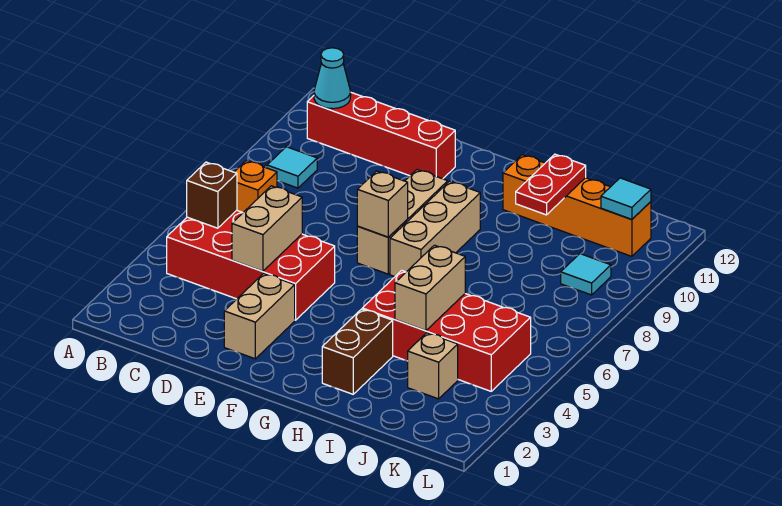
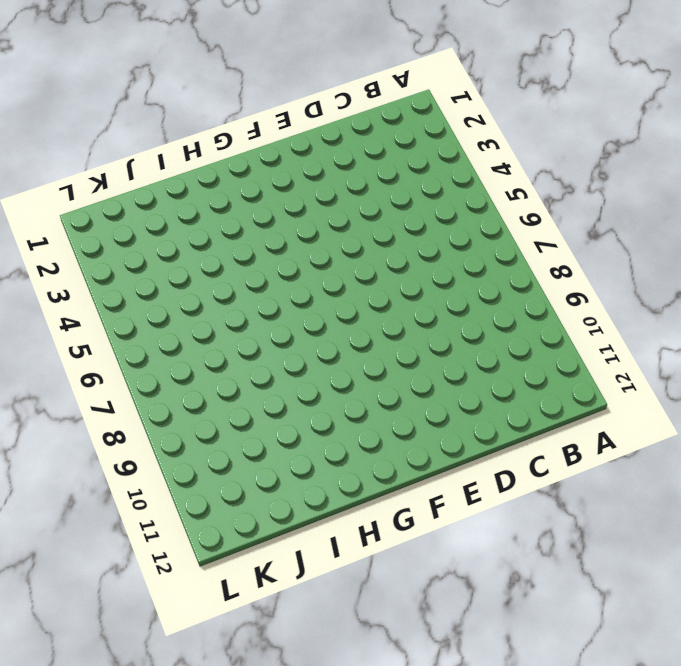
none -> red 2x4 brick [167,210,335,320]
none -> orange 1x1 brick [235,161,277,213]
none -> cyan 1x1 tile [267,147,317,188]

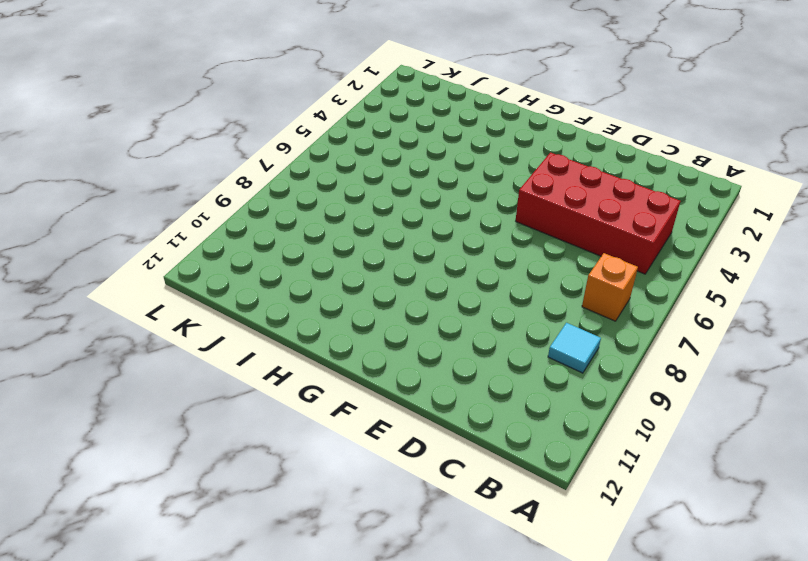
none -> red 1x4 brick [307,93,455,179]
none -> tan 1x2 brick [224,273,295,359]
none -> tan 1x3 brick [357,170,448,274]

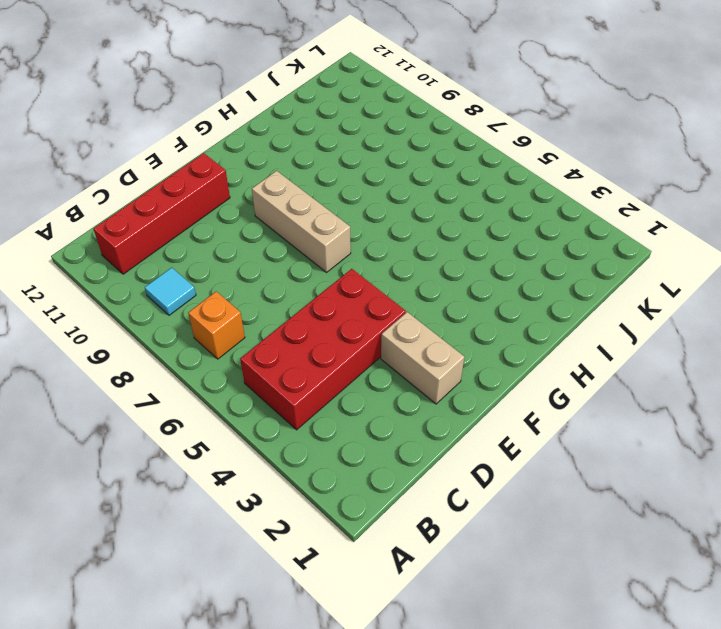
none -> tan 1x3 brick [390,181,480,277]
none -> brown 1x2 brick [322,309,393,394]
none -> red 2x4 brick [362,270,531,391]

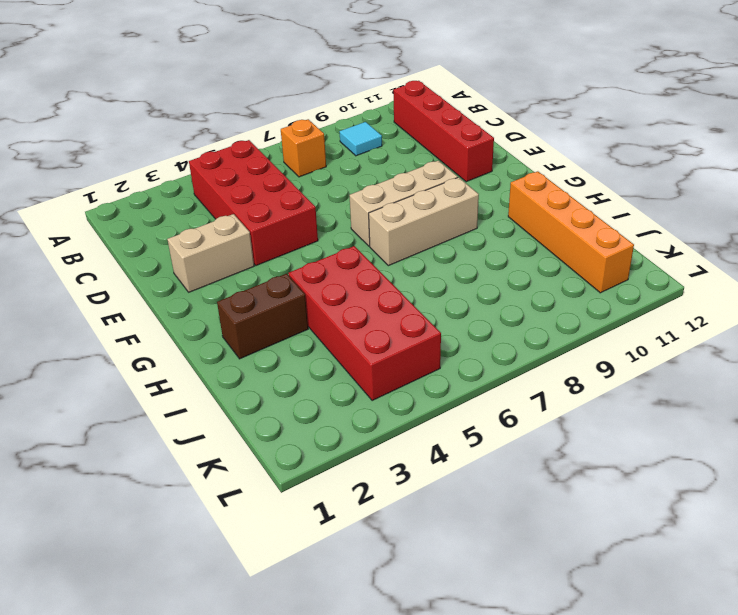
none -> tan 1x1 brick [408,333,458,399]
none -> cyan 1x1 tile [561,254,611,295]
none -> brown 1x1 brick [187,162,237,228]

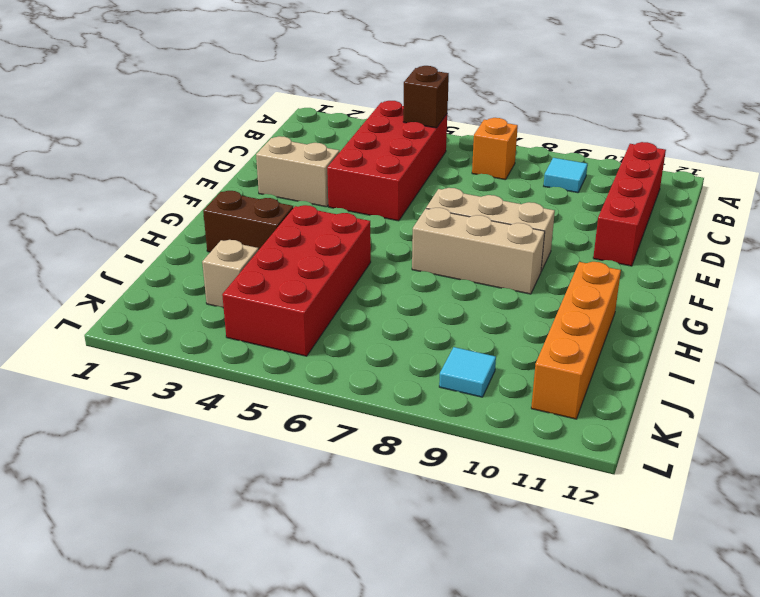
none -> cyan 1x1 cone [314,48,351,109]
none -> tan 1x2 brick [232,186,302,271]
none -> tan 1x1 brick [357,171,408,237]

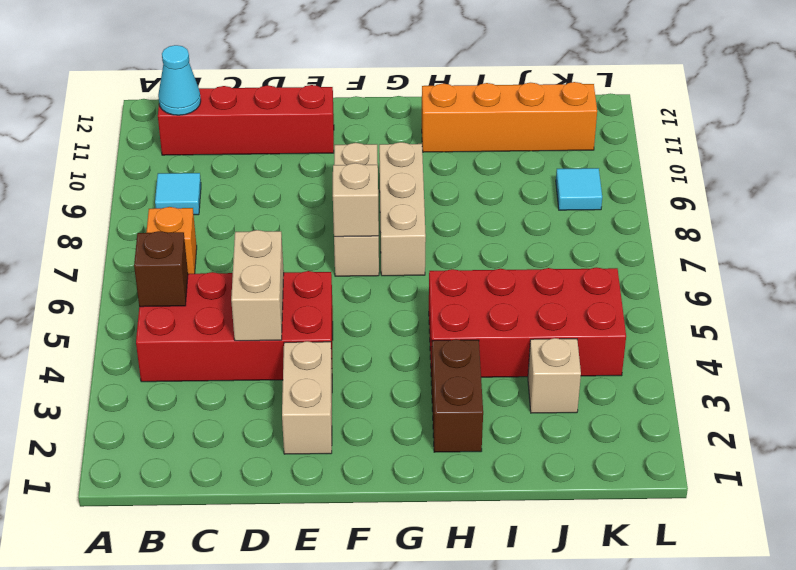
none -> tan 1x2 brick [395,245,465,331]
none -> red 1x2 plate [516,154,586,215]
none -> cyan 1x1 tile [601,178,651,219]

